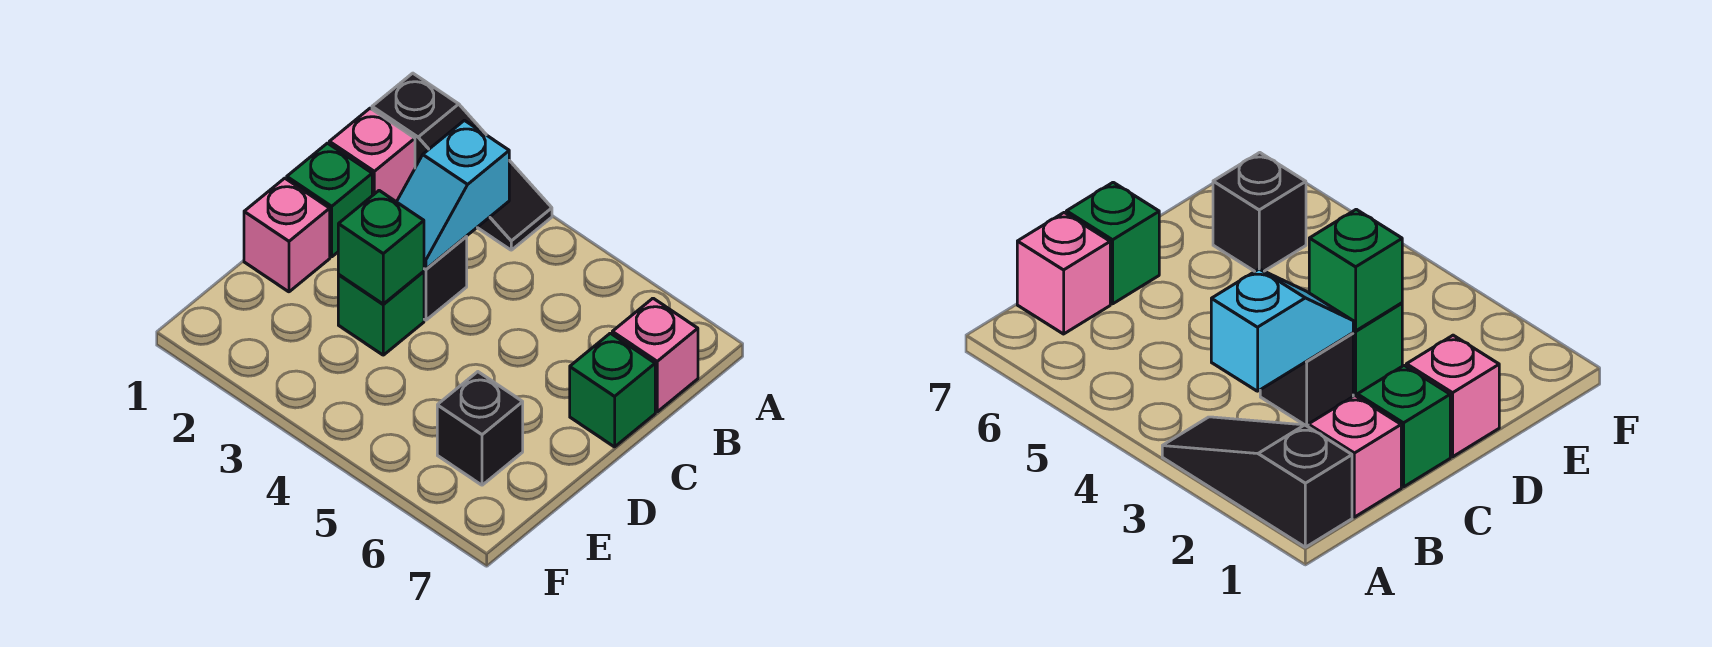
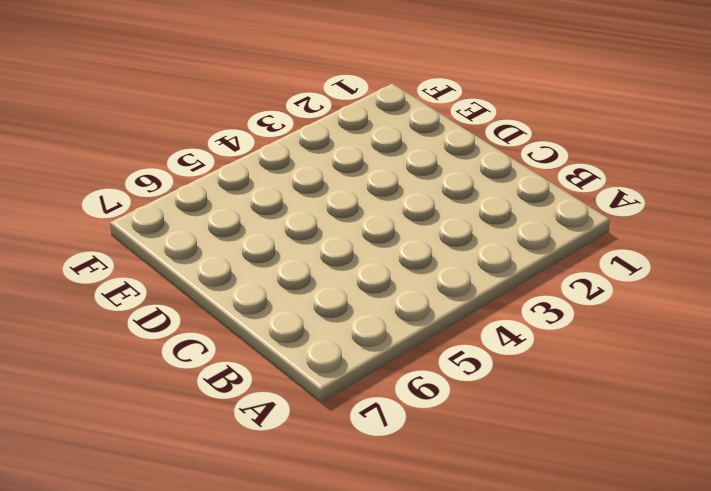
none -> black 1x3 slope [372,73,552,250]
none -> pink 1x1 brick [329,108,415,202]

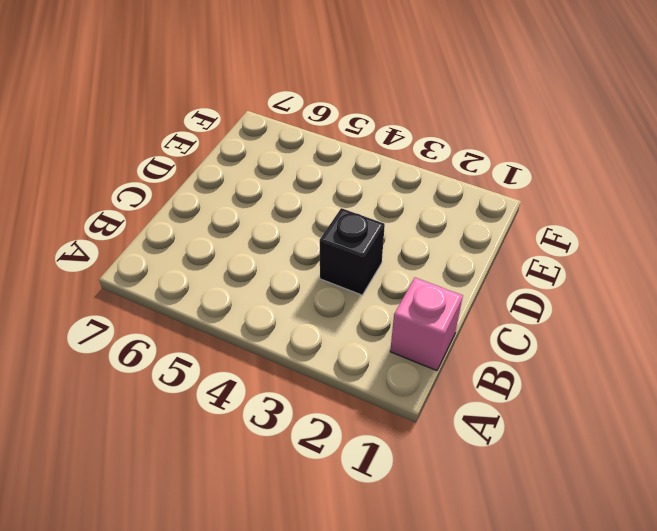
none -> black 1x3 slope [372,73,552,250]
none -> pink 1x1 brick [612,298,698,412]

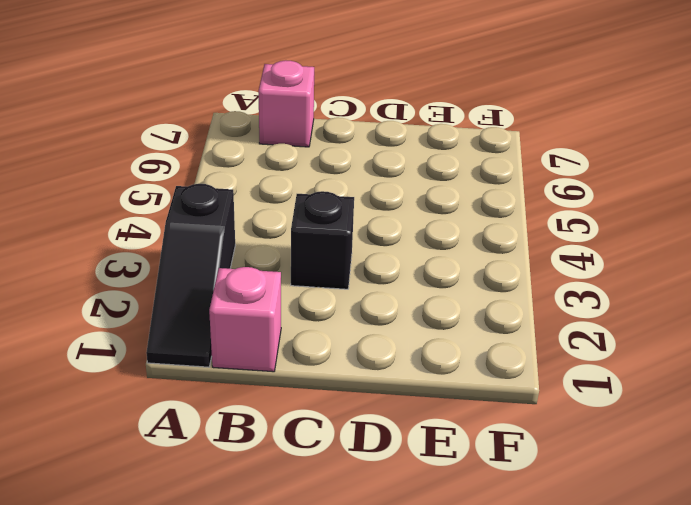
black 1x3 slope [146,184,235,367] -> black 1x3 slope turned to [372,73,552,250]
none -> green 1x1 brick [287,143,372,257]
none -> green 1x1 brick [570,333,655,447]

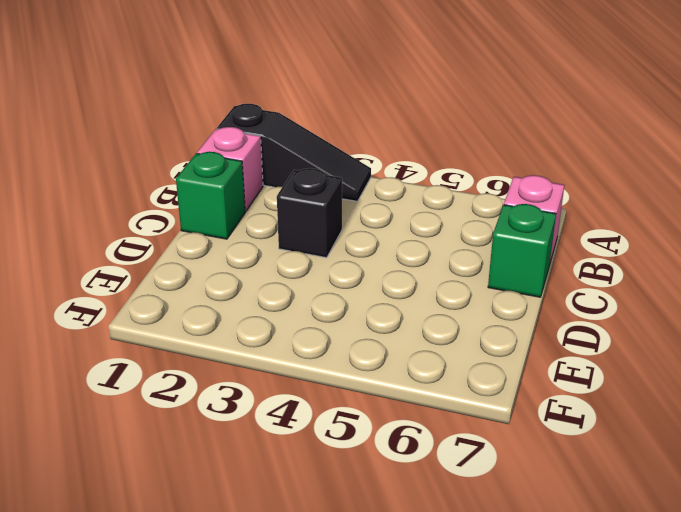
none -> pink 1x1 brick [244,178,330,292]
none -> green 1x1 brick [338,271,424,355]

